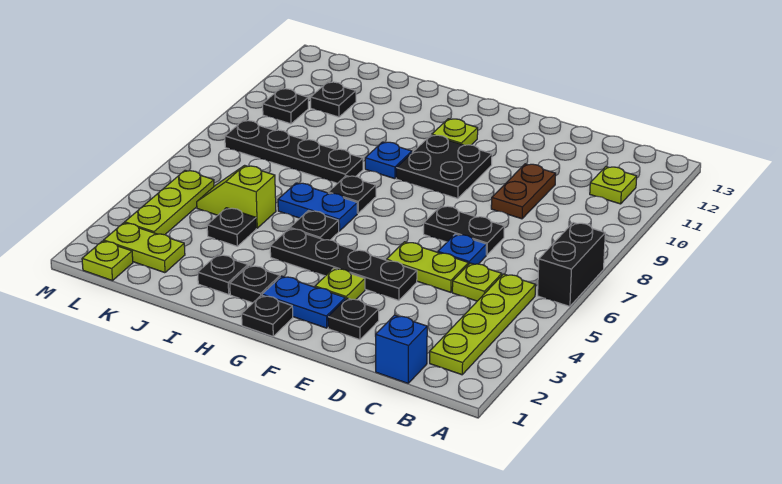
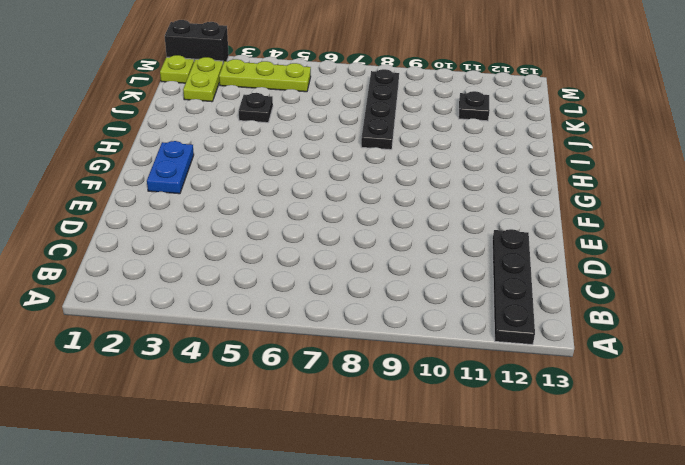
black 1x4 plate [492,229,535,345] -> black 1x4 plate moved to [270,228,417,300]
black 1x2 brick [165,20,229,63] -> black 1x2 brick moved to [538,223,605,306]
none -> lime 1x4 plate [430,274,535,375]
none -> lime 1x1 plate [590,167,637,204]
none -> blue 1x1 brick [376,315,427,383]
none -> lime 1x1 plate [452,263,502,301]

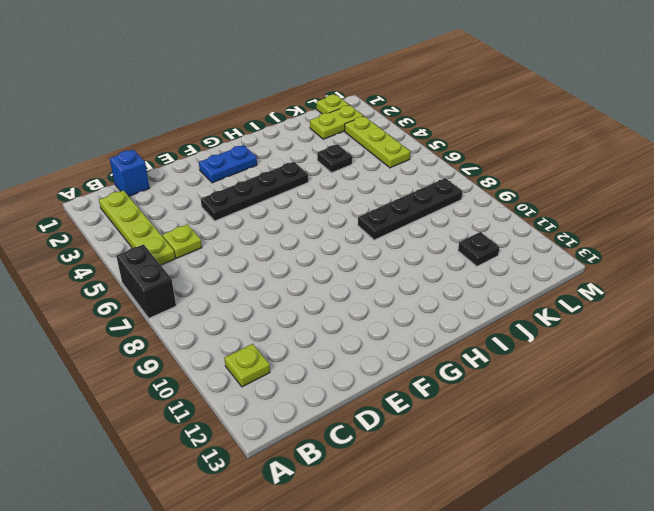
none -> lime 1x2 plate [387,242,468,292]
none -> blue 1x1 plate [438,234,487,265]
none -> black 1x2 plate [424,206,504,255]
none -> brown 1x2 plate [491,164,556,219]

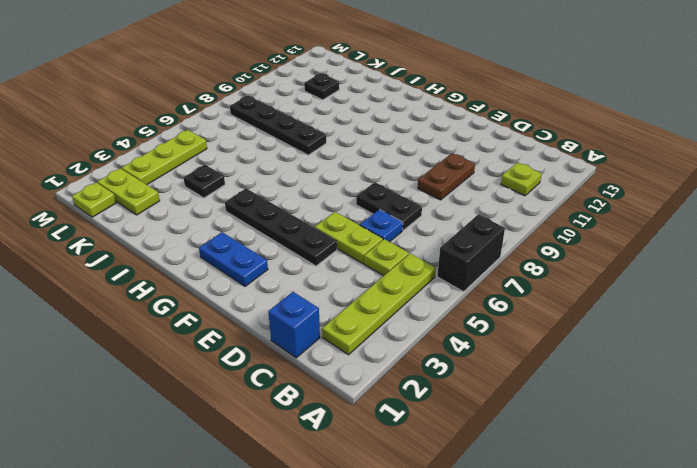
none -> black 1x1 plate [328,298,379,340]
none -> lime 1x1 plate [315,268,365,300]
none -> black 2x2 plate [396,135,492,199]
none -> black 1x1 plate [242,295,293,336]

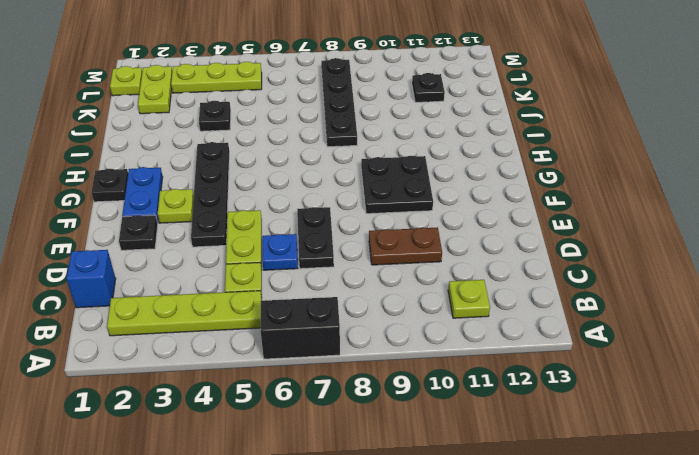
none -> lime 1x1 plate [432,119,478,145]
none -> black 1x1 plate [230,265,280,303]
none -> black 1x1 plate [290,211,339,240]
none -> blue 1x2 plate [278,183,357,231]

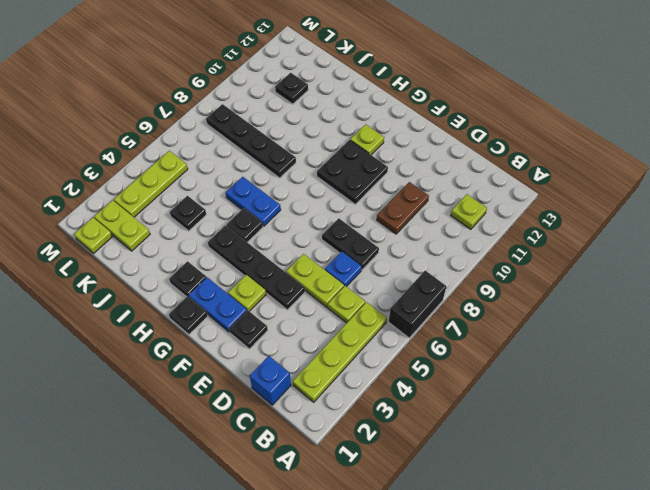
none -> black 1x1 plate [328,176,376,213]
none -> blue 1x1 plate [365,142,412,179]
none -> black 1x1 plate [198,254,248,294]
none -> lime 1x2 slope [197,165,276,228]

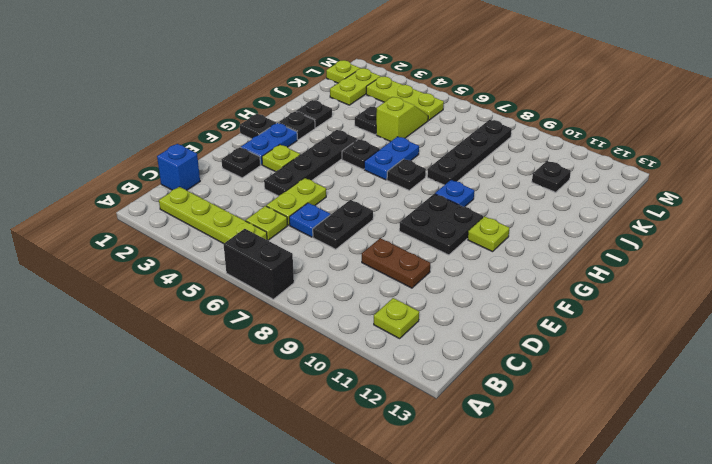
none -> black 1x1 plate [263,89,308,124]

